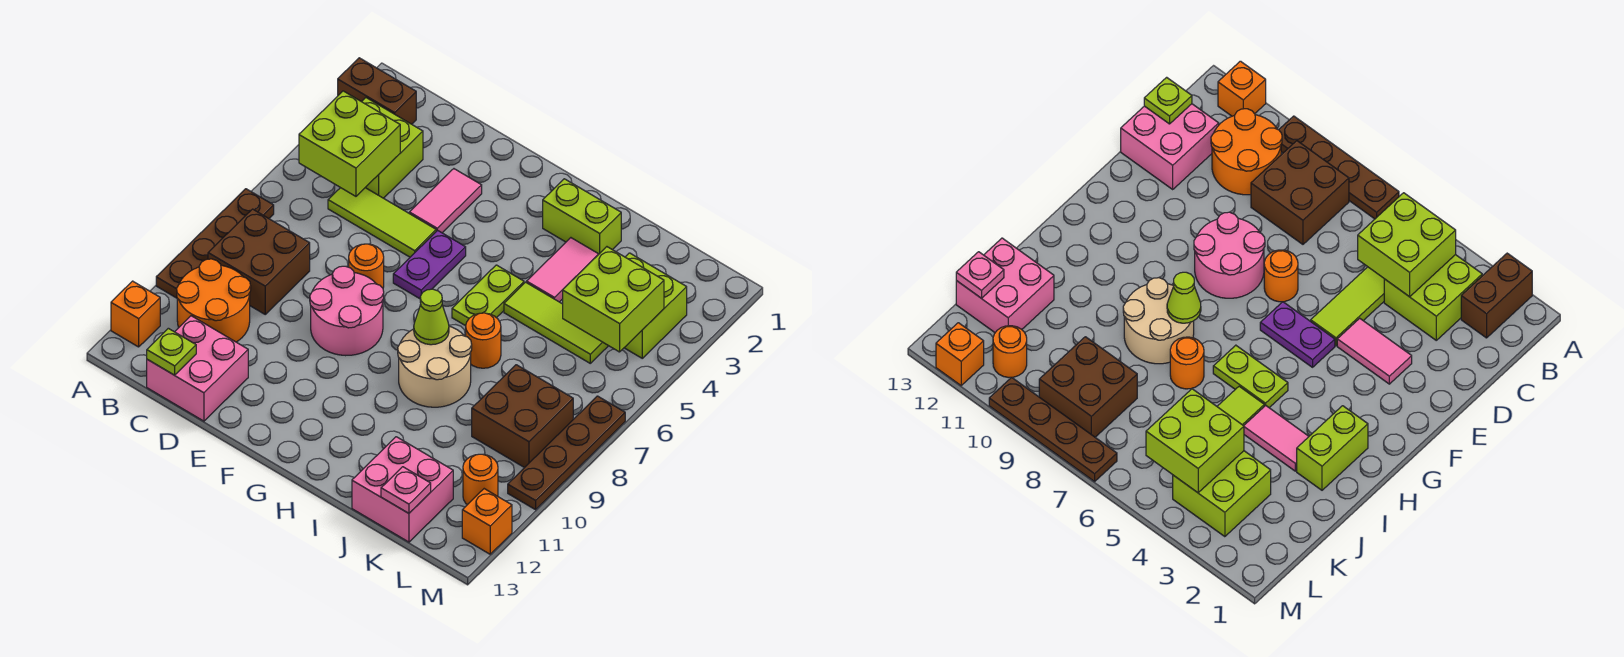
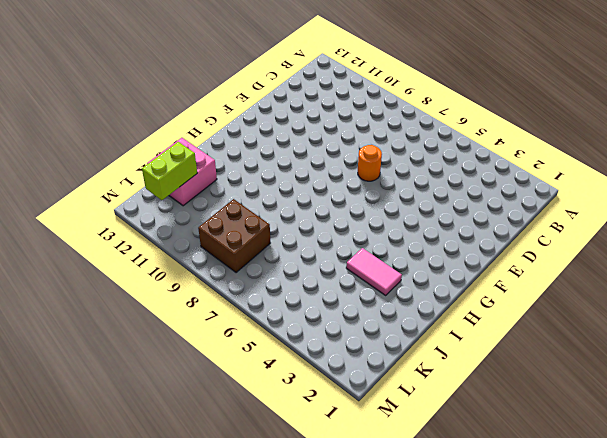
lime 1x2 brick [142,142,197,200] -> lime 1x2 brick moved to [543,179,621,254]
none -> brown 1x2 brick [338,58,416,124]
none -> brown 1x4 plate [156,189,274,298]
none -> orange 1x1 brick [111,281,160,347]

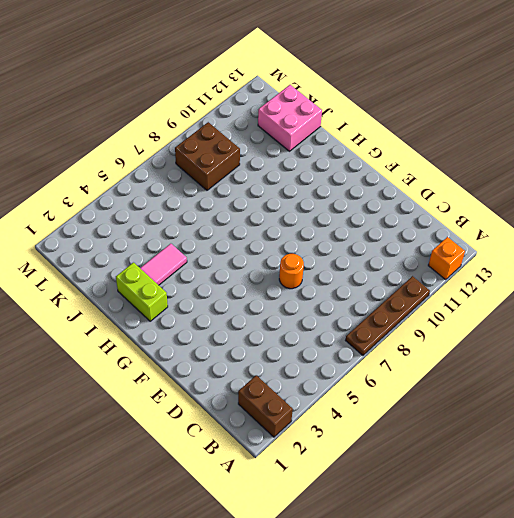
none -> lime 2x2 brick [362,98,423,198]
none -> brown 2x2 brick [208,209,310,314]
none -> orange 2x2 round brick [177,259,251,342]

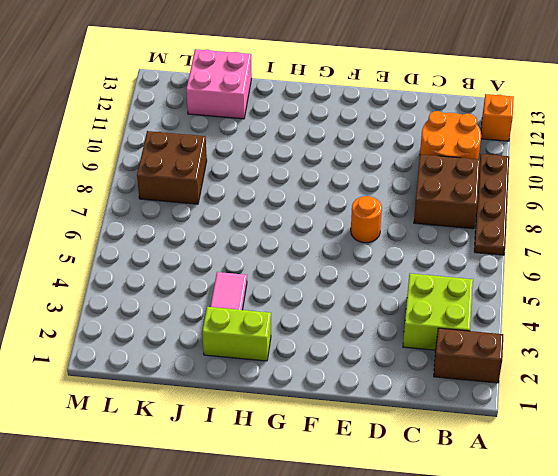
none -> lime 1x3 tile [328,188,436,257]
none -> pink 2x2 brick [147,316,248,421]
none -> pink 1x2 tile [409,169,482,233]

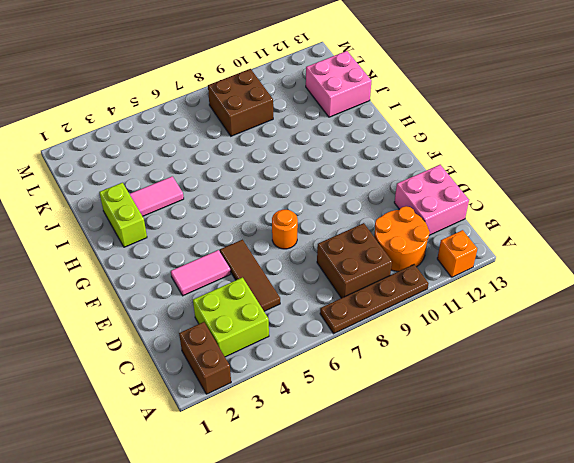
brown 1x3 tile [220,240,280,311] -> lime 1x3 tile [328,188,436,257]
none -> pink 2x2 round brick [310,266,384,356]
none -> purple 1x2 plate [393,230,466,299]
none -> lime 1x2 plate [452,265,524,326]

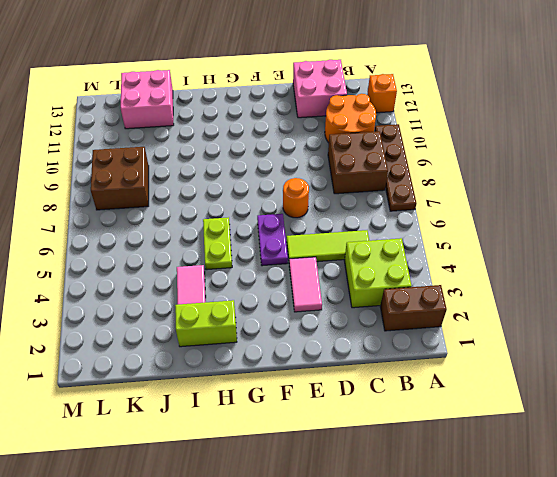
none -> pink 2x2 round brick [310,266,384,356]
none -> tan 2x2 round brick [398,326,472,407]
none -> lime 1x3 tile [504,282,608,363]

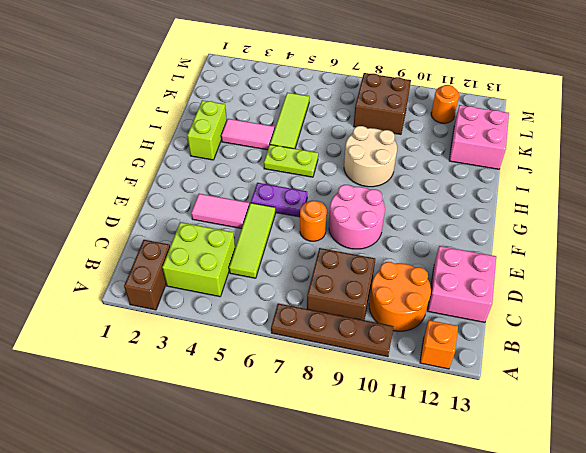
none -> orange 1x1 round brick [466,313,501,368]
none -> lime 2x2 brick [624,253,687,358]
none -> brown 1x4 plate [508,396,625,510]

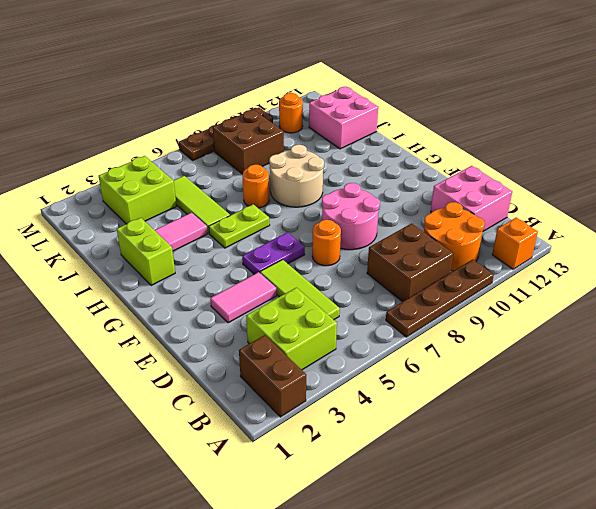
none -> orange 1x1 brick [462,489,512,554]
none -> lime 2x2 brick [299,91,400,196]
none -> lime 1x1 plate [147,328,196,375]

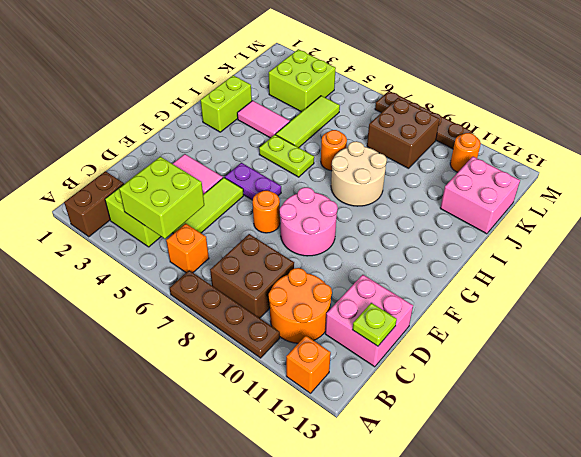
orange 1x1 brick [166,223,209,272] -> orange 1x1 brick moved to [462,489,512,554]
none -> lime 1x1 cone [414,289,449,345]
none -> lime 2x2 brick [563,247,664,352]
none -> pink 1x1 plate [381,467,431,513]

